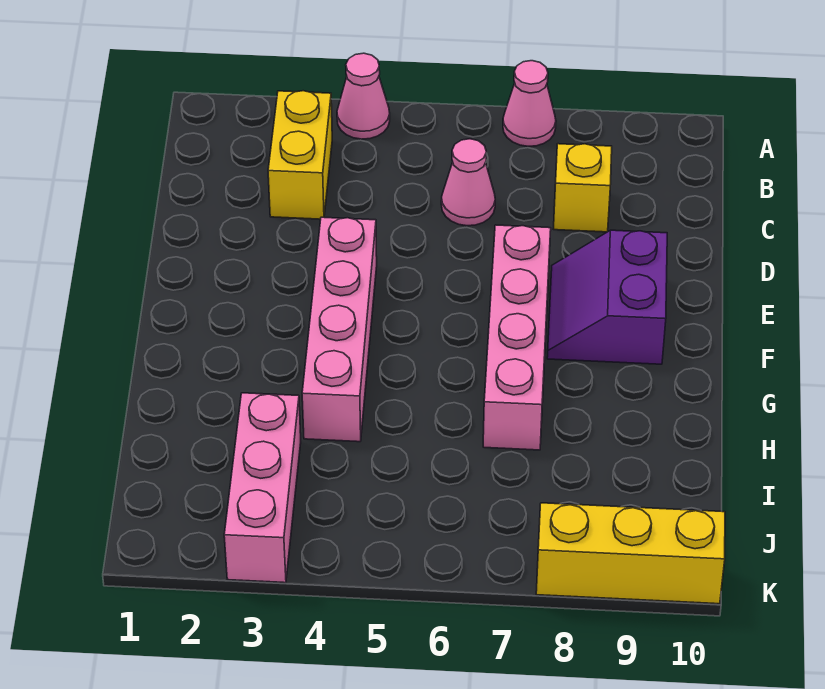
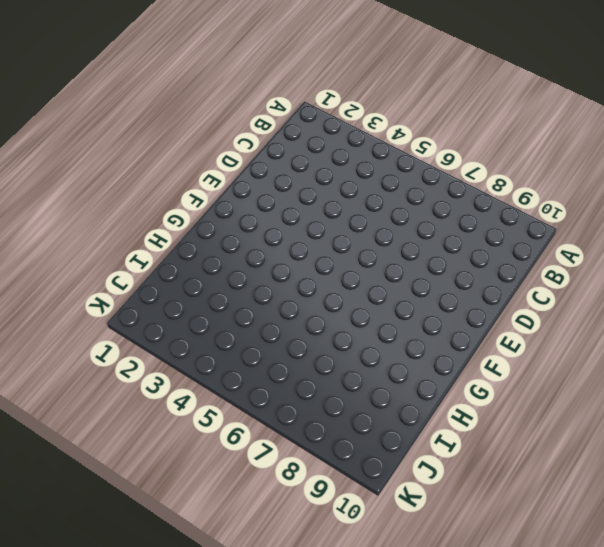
none -> pink 1x1 cone [337,53,390,139]
none -> pink 1x1 cone [503,61,556,146]

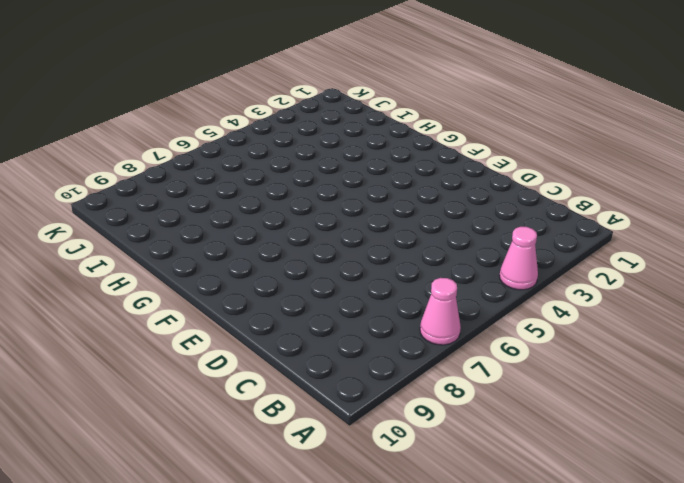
none -> yellow 1x2 brick [268,91,332,219]
none -> pink 1x1 cone [441,139,495,226]

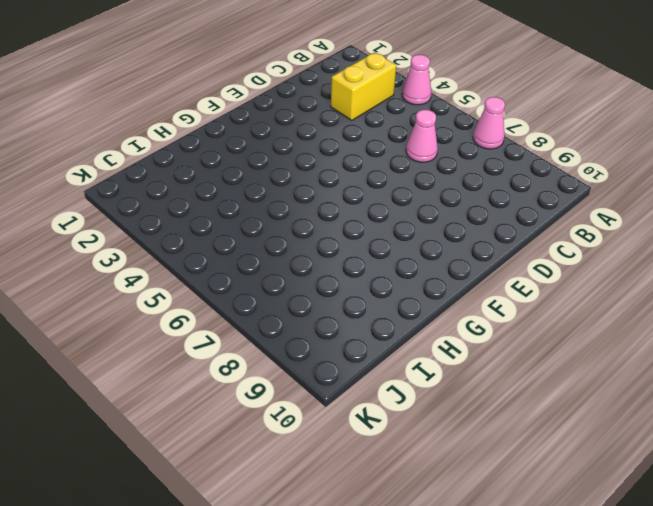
none -> yellow 1x1 brick [554,144,612,232]
none -> pink 1x4 brick [302,217,377,442]

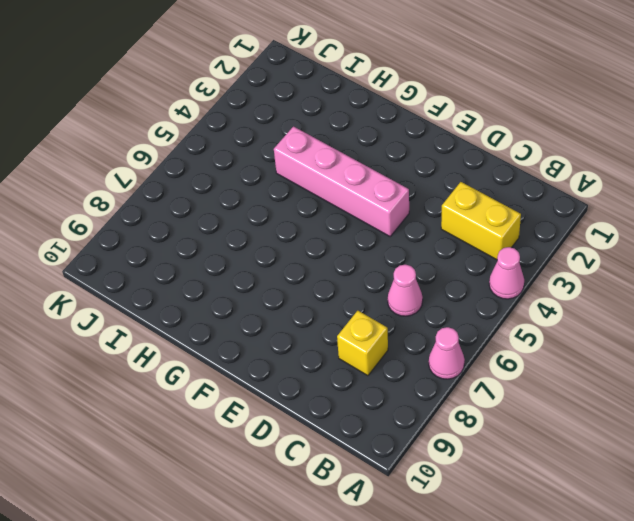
none -> pink 1x4 brick [483,225,551,450]
none -> purple 2x2 slope [547,230,667,364]

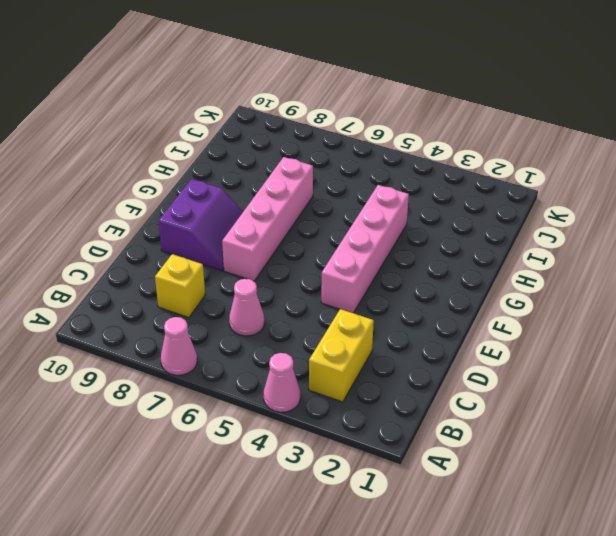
none -> pink 1x3 brick [224,393,301,583]
none -> yellow 1x3 brick [536,503,725,604]

